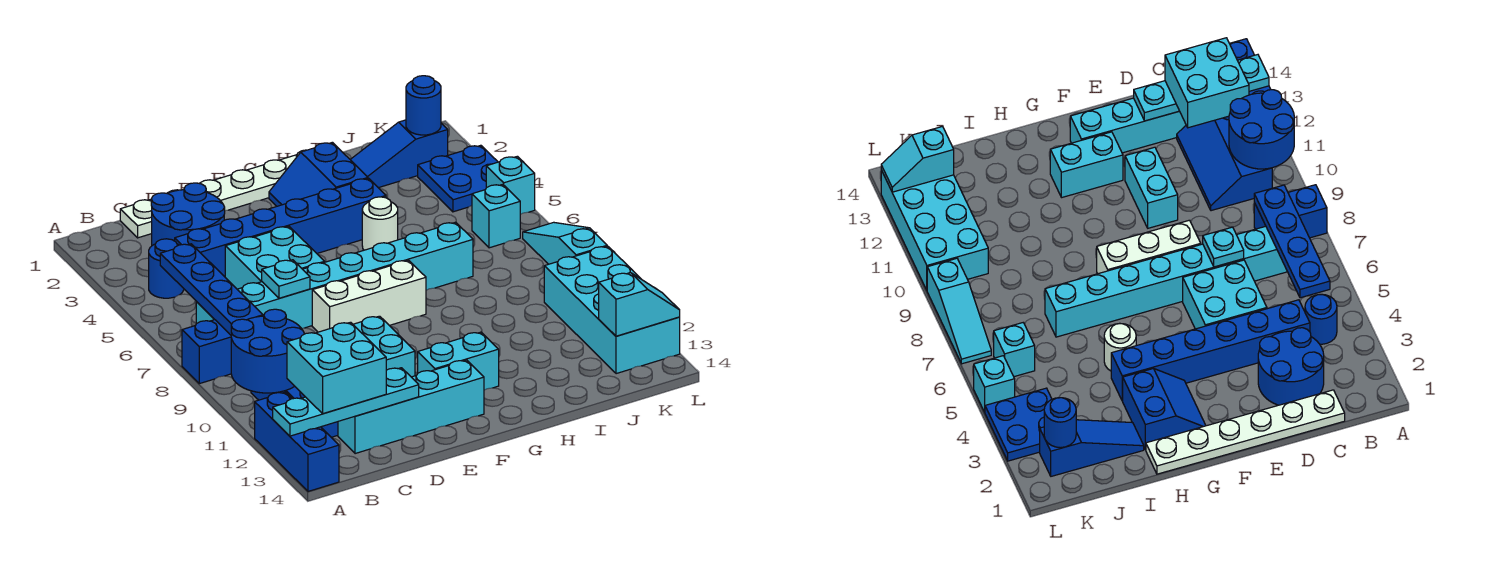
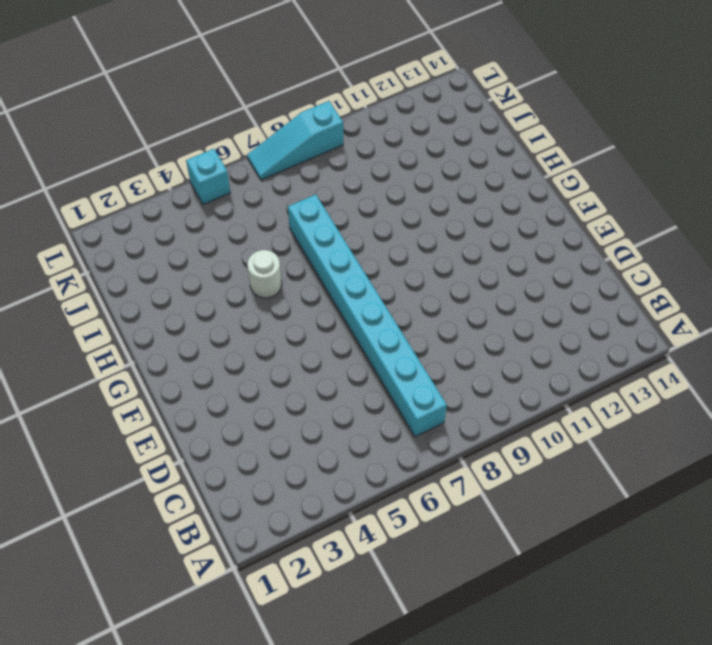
none -> blue 1x2 brick [182,320,231,384]
none -> blue 1x3 brick [255,392,339,491]
none -> blue 1x1 round brick [149,239,184,298]

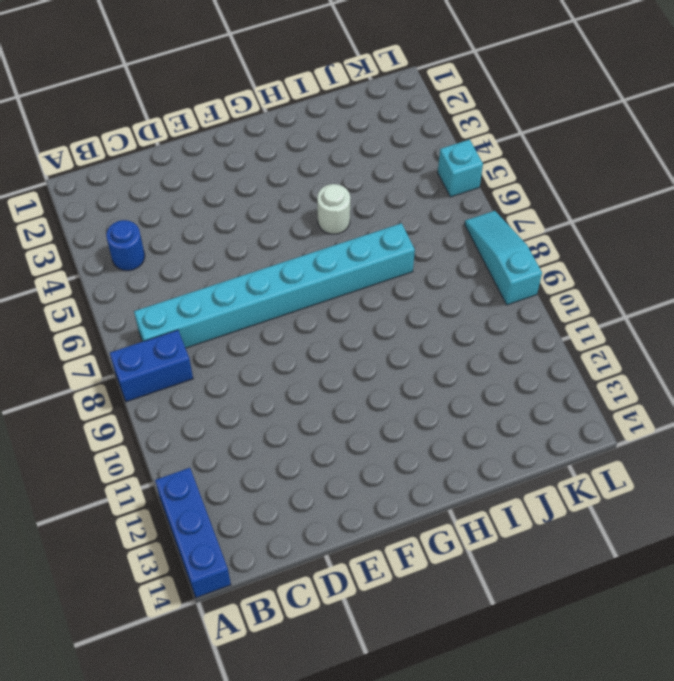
none -> blue 2x3 slope [1177,116,1272,211]
none -> white 1x6 plate [120,150,306,238]
none -> blue 2x2 round brick [151,183,225,246]

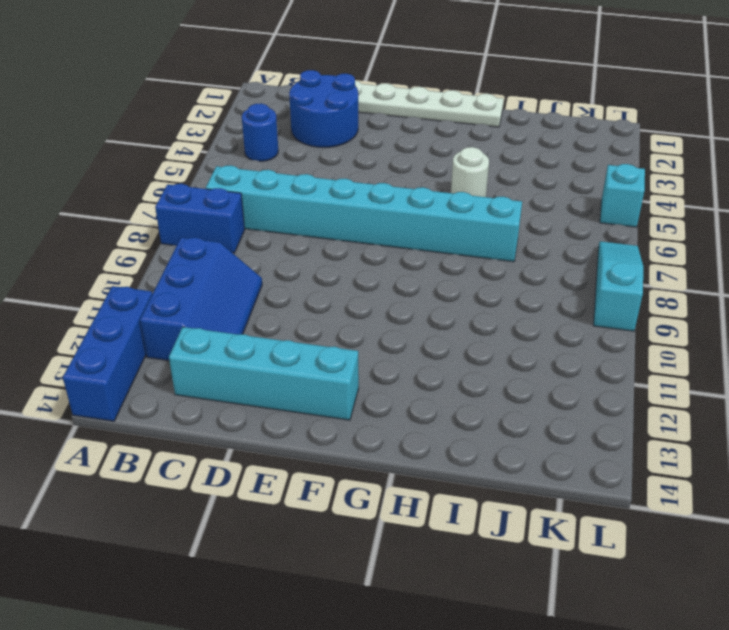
none -> blue 1x6 brick [175,178,386,277]
none -> cyan 2x2 brick [225,226,325,289]
none -> white 1x3 brick [312,260,426,332]

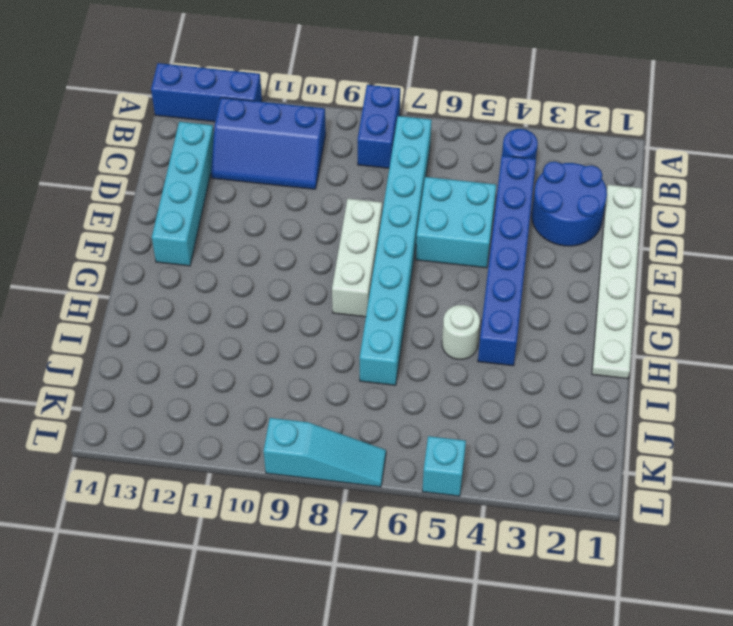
none -> cyan 1x2 brick [353,316,415,377]
none -> cyan 1x2 brick [418,332,499,390]
none -> blue 2x2 slope [269,142,368,206]

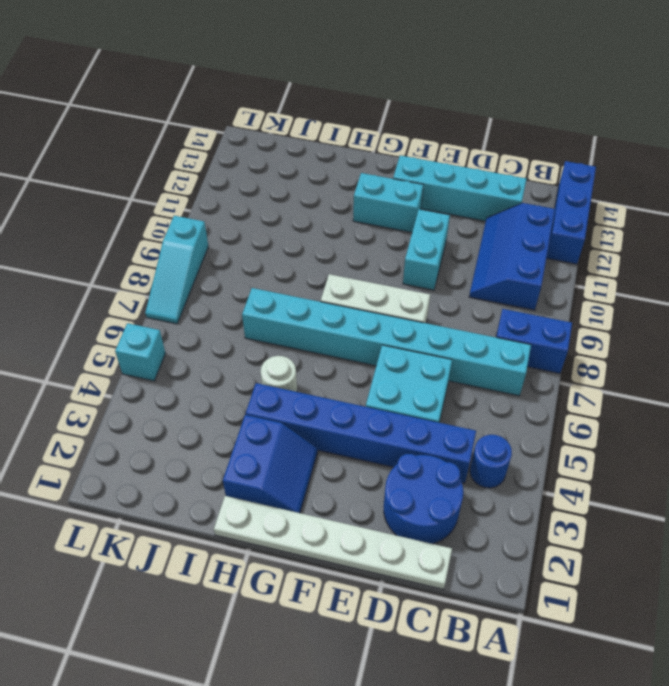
none -> blue 1x3 slope [350,120,448,188]
none -> blue 2x2 plate [418,145,498,212]
none -> cyan 1x1 brick [472,184,520,248]

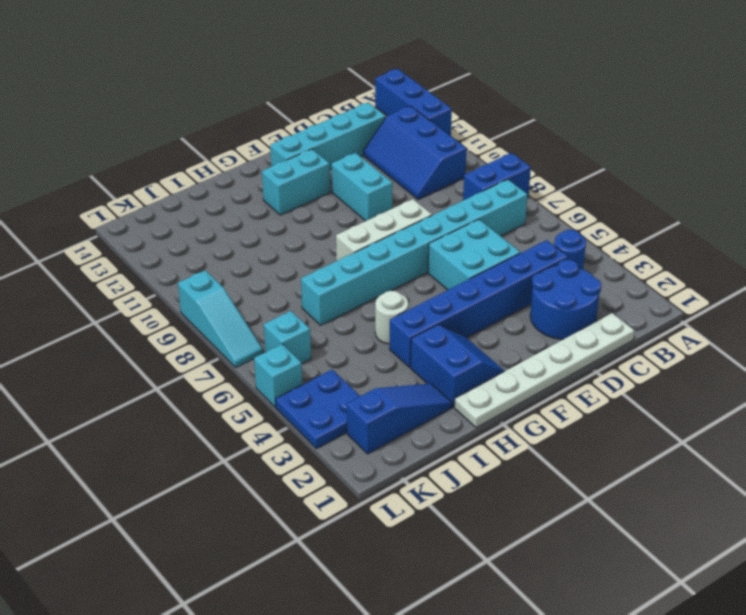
none -> cyan 2x4 brick [544,246,680,374]
none -> blue 2x2 round brick [231,309,304,393]
none -> cyan 1x4 plate [273,368,419,436]

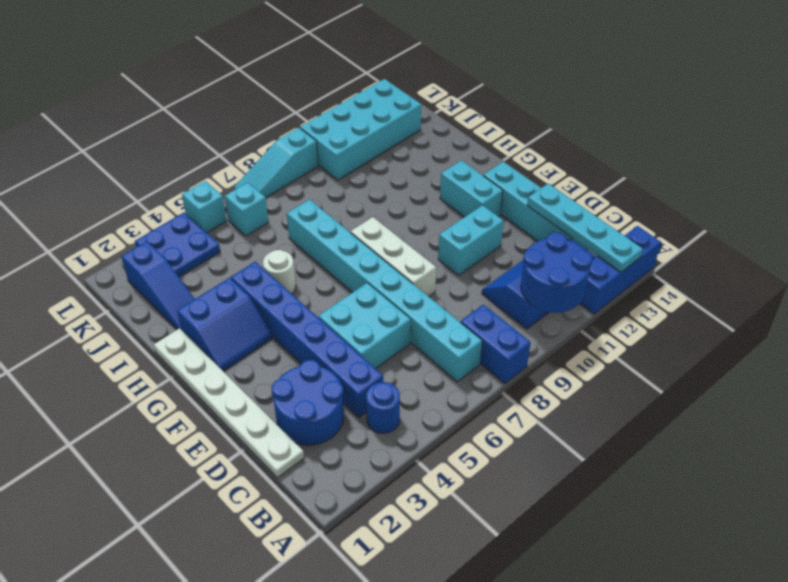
none -> blue 1x4 plate [160,244,263,335]
none -> cyan 1x1 plate [262,260,310,298]
none -> blue 1x1 round brick [406,76,441,135]

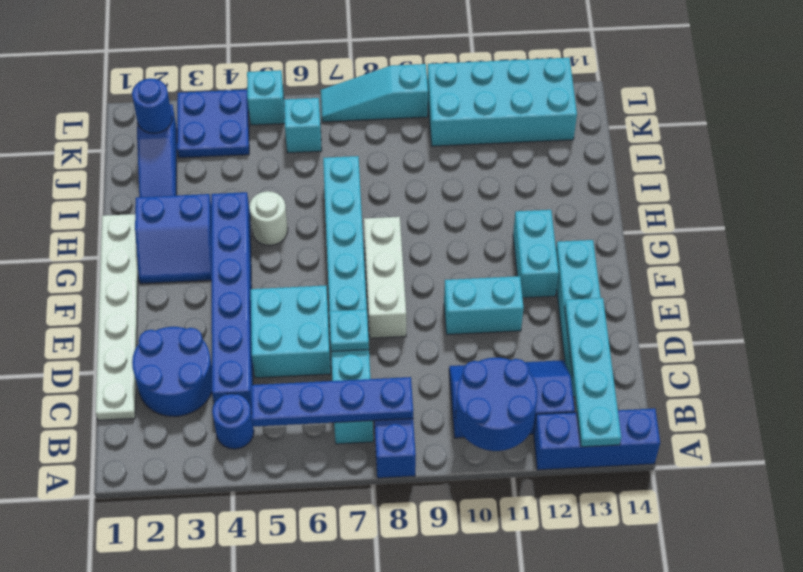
none -> cyan 1x2 slope [599,273,680,336]
none -> cyan 2x2 brick [287,322,386,414]

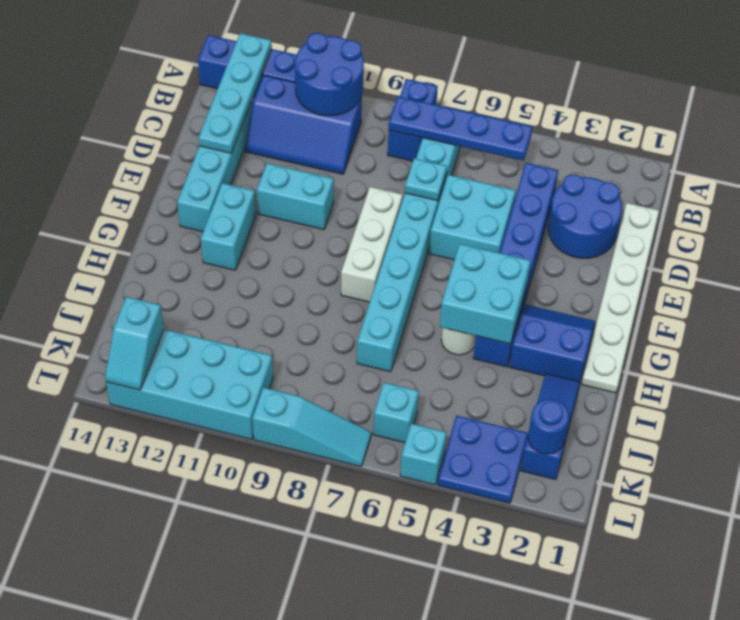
cyan 2x2 brick [440,244,531,344] -> cyan 2x2 brick moved to [287,322,386,414]
none -> blue 1x1 round brick [149,239,184,298]

